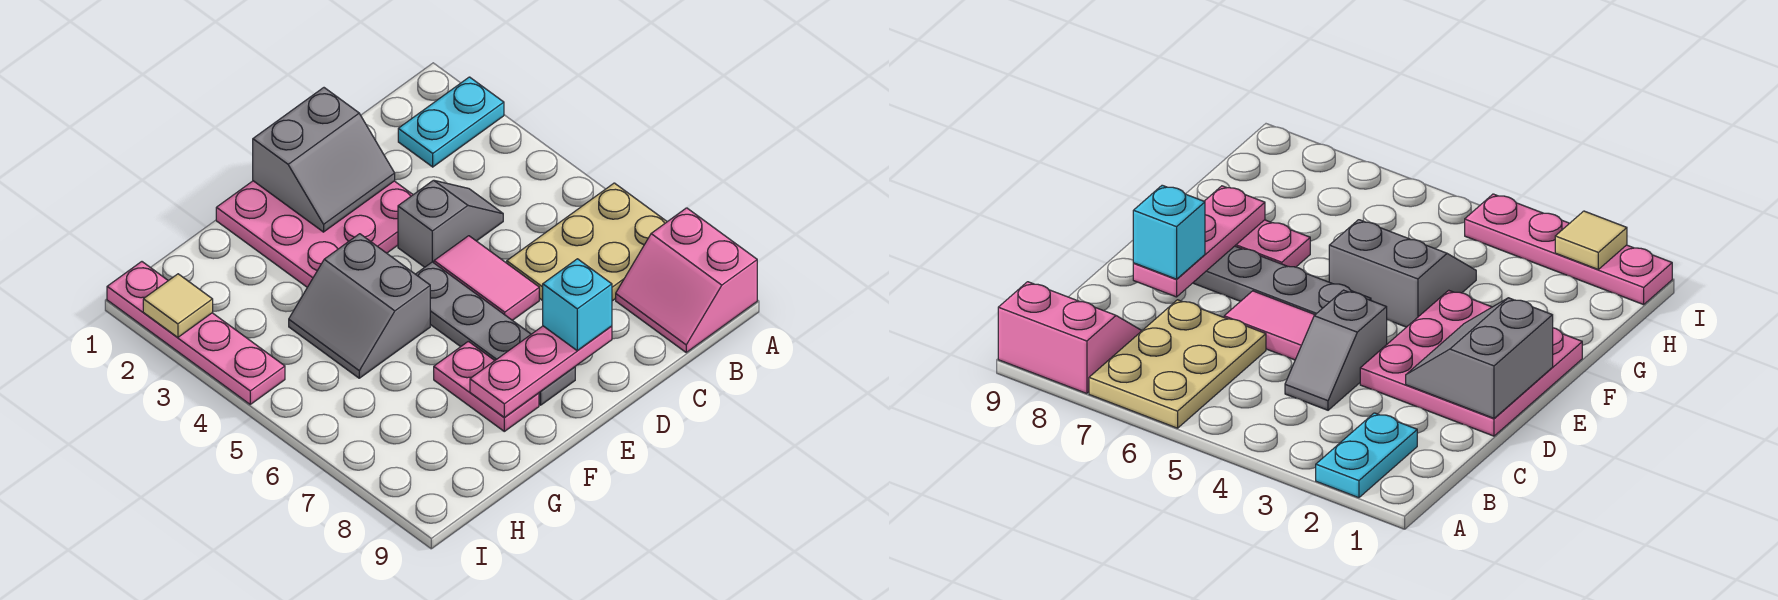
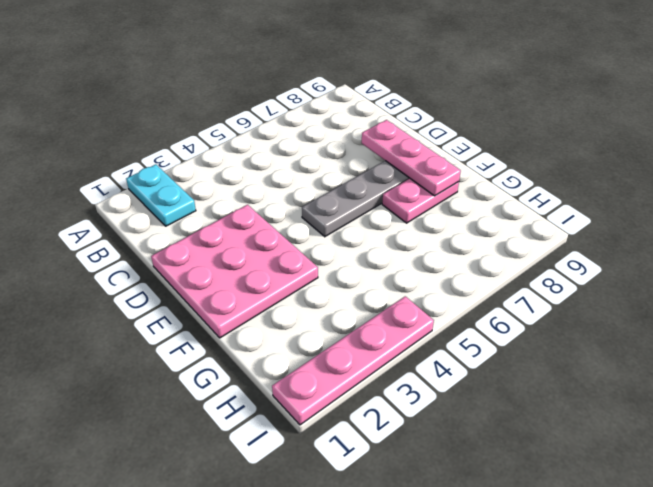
none -> tan 2x3 plate [507,183,667,301]
none -> pink 2x2 slope [616,208,757,352]
none -> grey 1x2 slope [398,180,503,267]

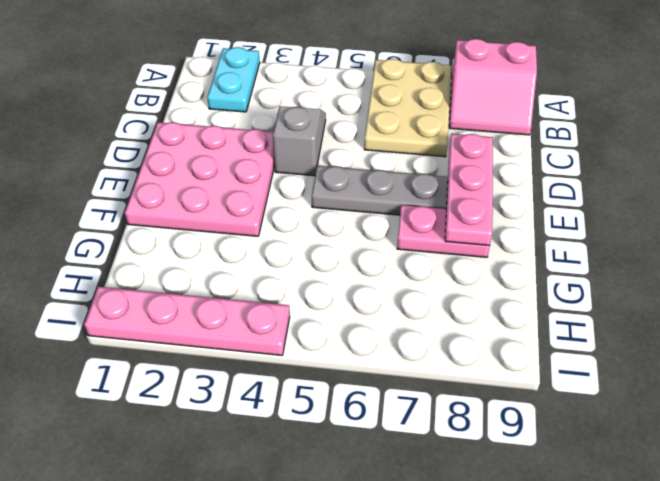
none -> pink 1x2 tile [434,236,539,320]
none -> grey 2x2 slope [289,234,430,378]
none -> grey 2x2 slope [253,88,395,232]

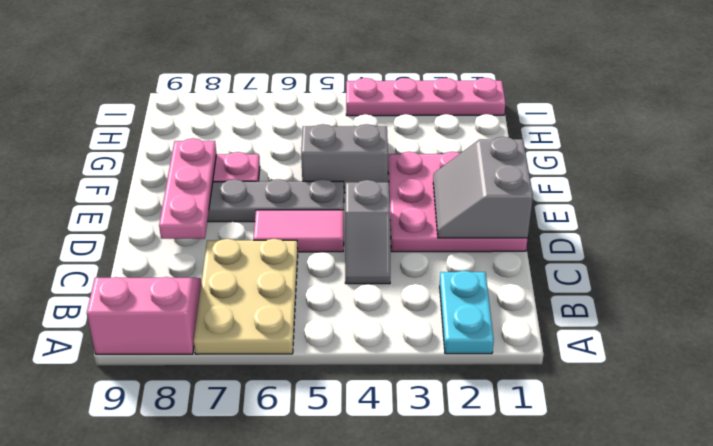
none -> tan 1x1 tile [143,274,213,337]
none -> cyan 1x1 brick [543,259,612,351]

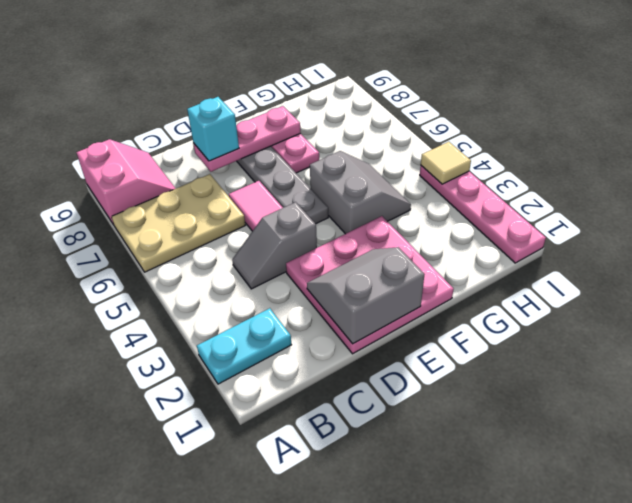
tan 1x1 tile [421,142,471,184] -> tan 1x1 tile moved to [143,274,213,337]

